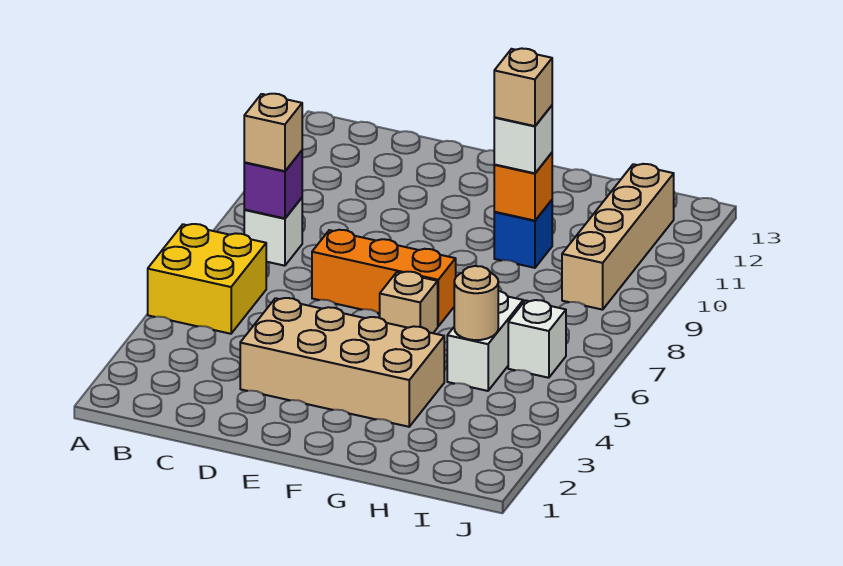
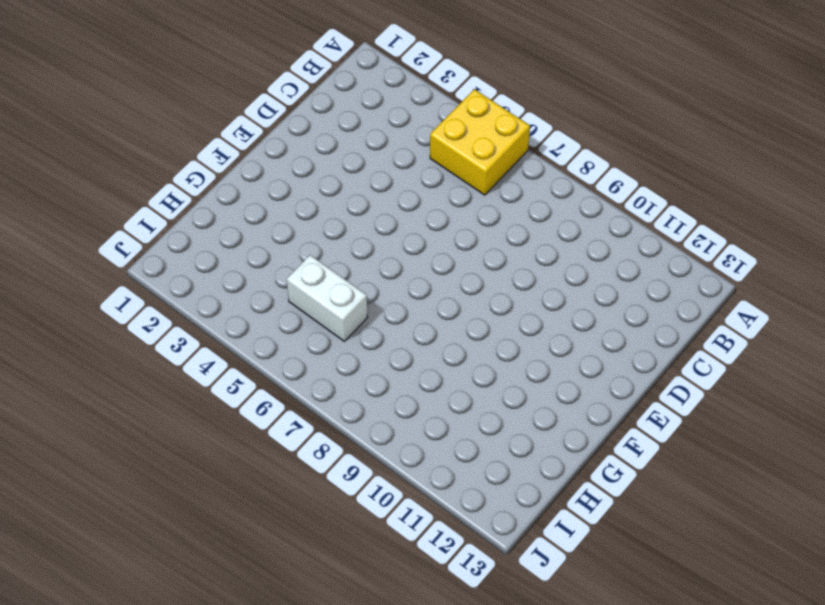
none -> white 1x1 brick [244,198,302,266]
none -> tan 2x4 brick [240,298,444,427]
none -> orange 1x3 brick [312,230,456,326]

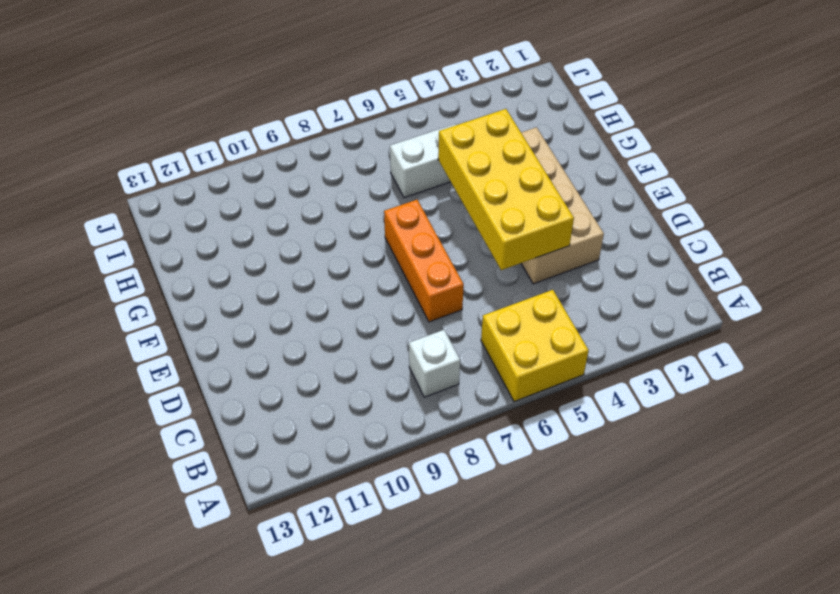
yellow 2x4 brick [438,109,574,270] -> none
none -> tan 1x1 brick [380,272,438,333]
none -> blue 1x1 brick [494,200,552,268]
none -> white 1x1 brick [508,300,566,378]

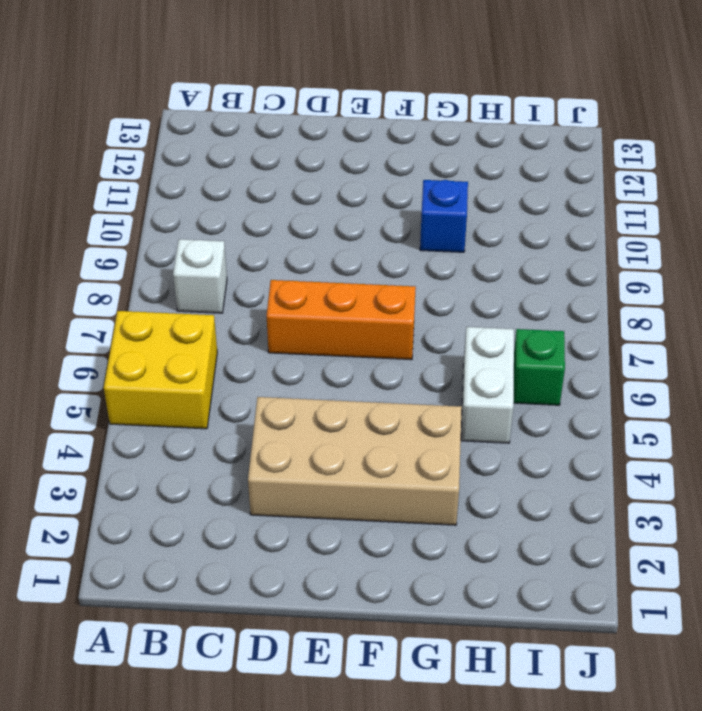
green 1x1 brick [514,329,565,405] -> white 1x1 brick [508,300,566,378]
none -> tan 1x1 brick [380,272,438,333]
none -> tan 1x4 brick [562,164,674,310]
none -> purple 1x1 brick [244,151,302,218]

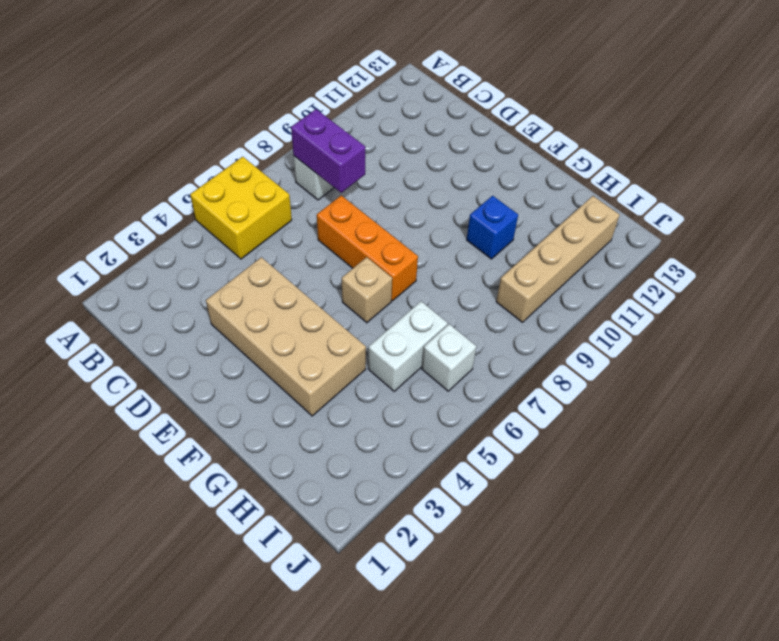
purple 1x2 brick [291,109,365,193] -> purple 1x1 brick [244,151,302,218]
none -> orange 1x1 brick [494,153,552,221]
none -> tan 1x1 round brick [454,266,498,340]
none -> tan 1x1 brick [244,94,302,171]

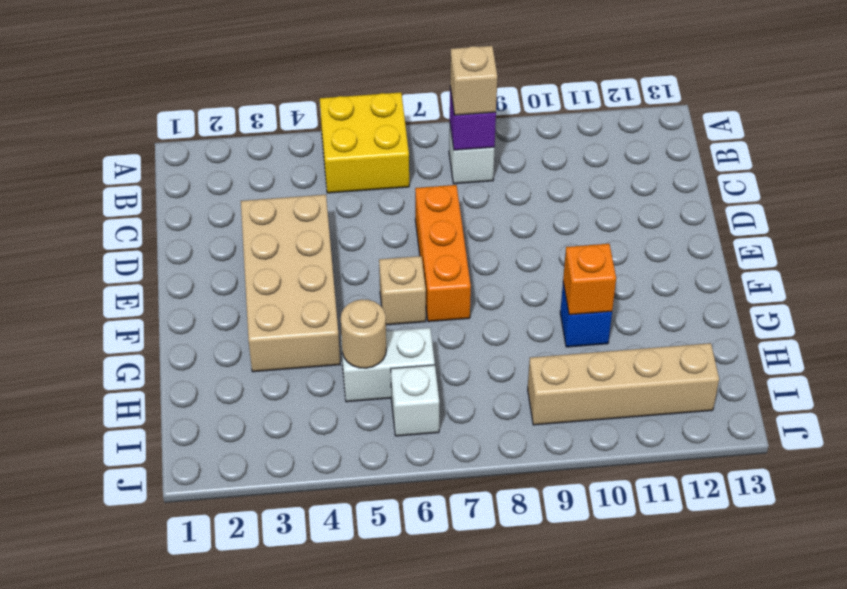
none -> white 1x1 brick [494,106,552,173]
none -> tan 1x1 brick [494,48,552,126]

